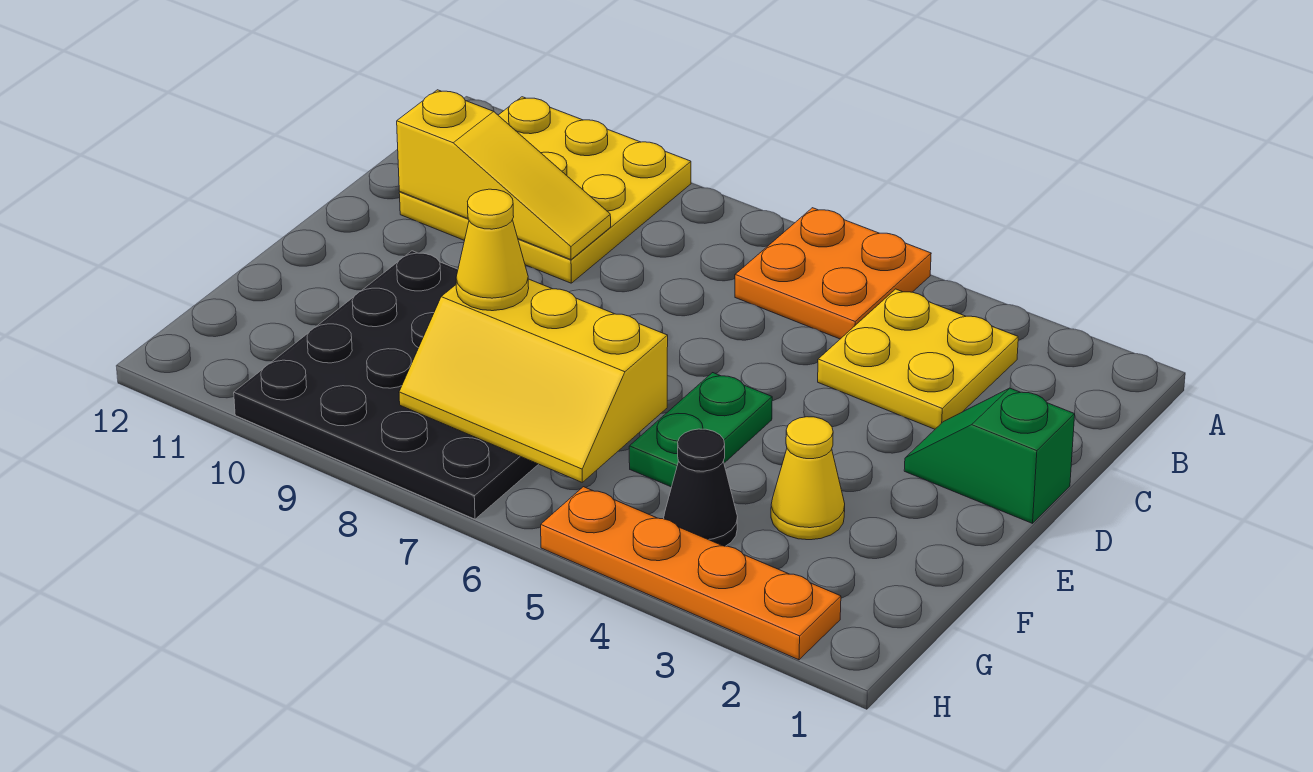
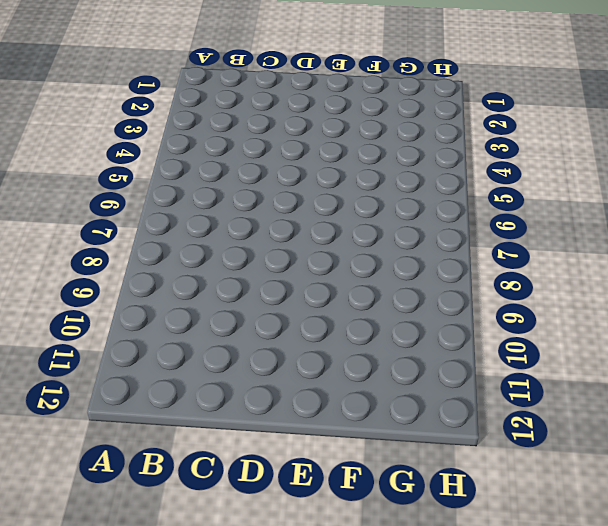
none -> orange 2x2 plate [735,208,931,339]
none -> yellow 3x3 plate [399,97,691,283]
none -> yellow 2x2 plate [818,289,1018,429]

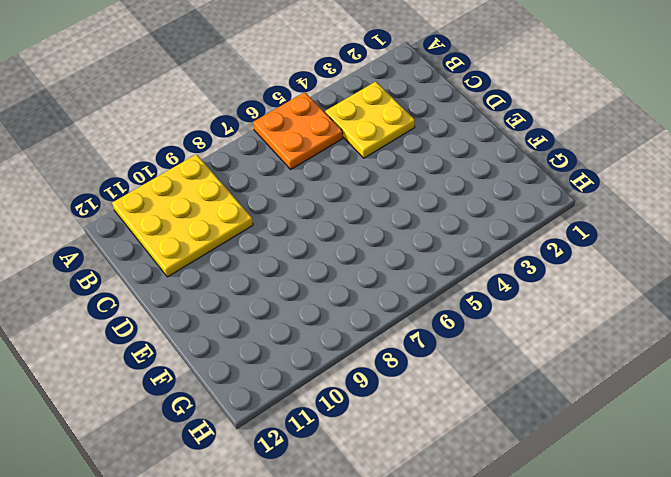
none -> green 1x2 slope [904,388,1075,523]
none -> green 1x2 plate [629,373,772,487]
none -> black 4x4 plate [234,251,538,519]

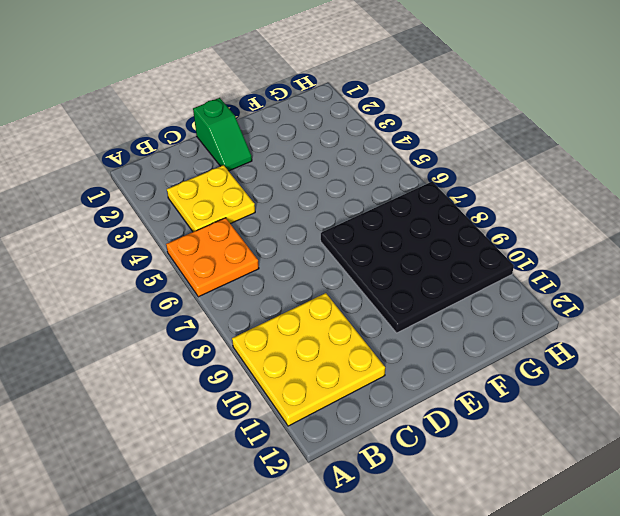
none -> green 1x2 plate [629,373,772,487]
none -> yellow 1x1 cone [771,417,845,540]
none -> black 1x1 cone [664,429,738,546]

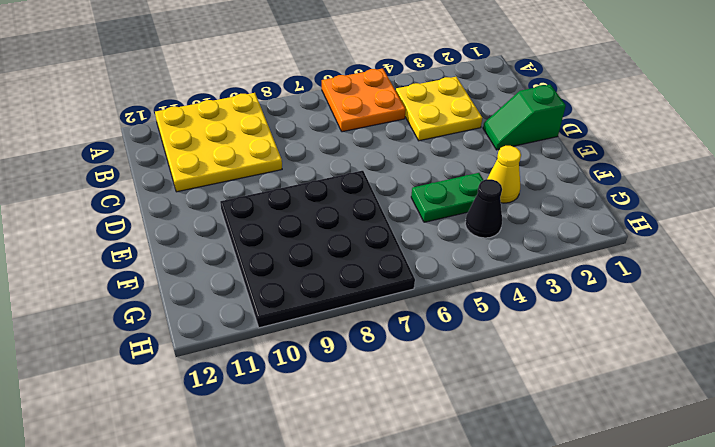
green 1x2 plate [411,173,483,222] -> green 1x2 plate turned to [629,373,772,487]
none -> orange 1x4 plate [541,487,841,660]
none -> yellow 1x3 slope [397,90,611,260]
none -> yellow 2x3 slope [399,279,668,482]

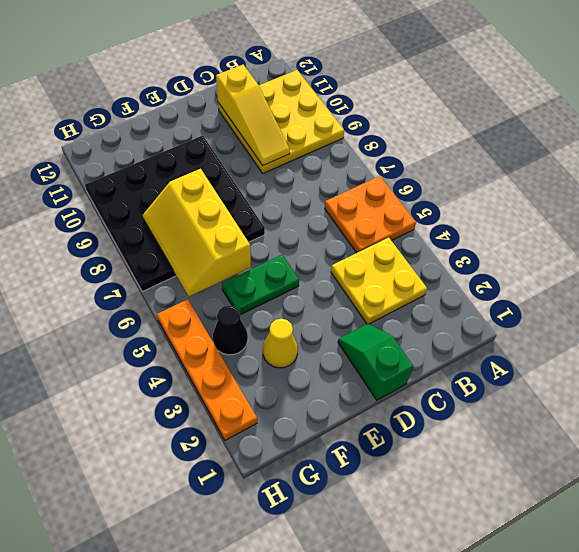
none -> yellow 1x1 cone [456,189,529,311]

